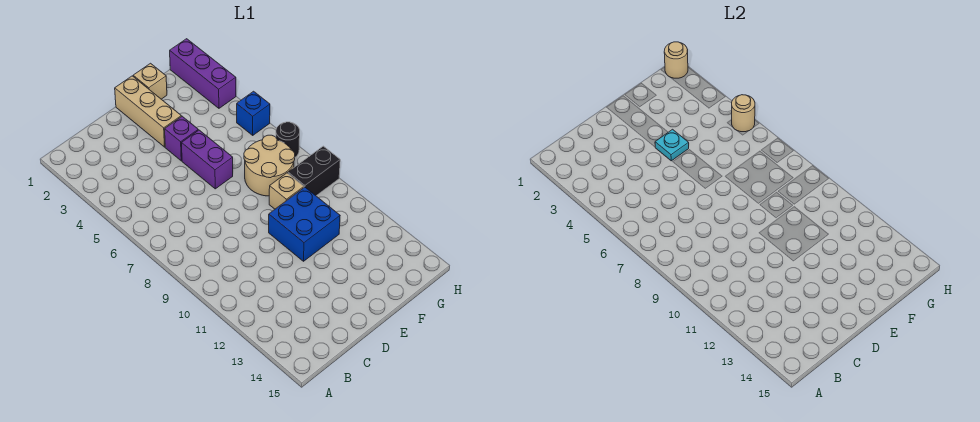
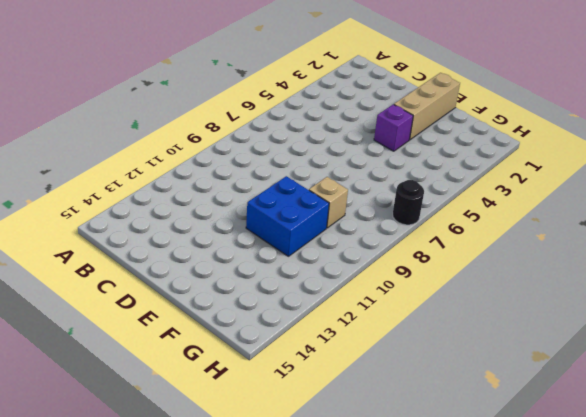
none -> purple 1x2 brick [182,130,233,189]
none -> tan 1x1 brick [133,63,167,99]
none -> tan 2x2 round brick [244,135,295,196]

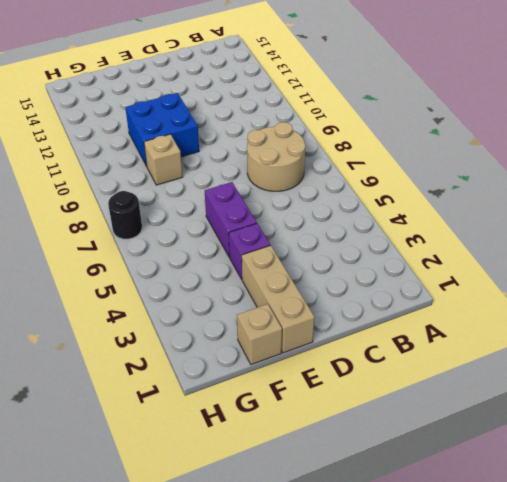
tan 2x2 round brick [247,122,306,191] -> tan 2x2 round brick moved to [244,135,295,196]
none -> black 1x2 brick [288,146,340,196]
none -> purple 1x3 brick [170,39,236,108]
none -> blue 1x1 brick [237,91,270,135]

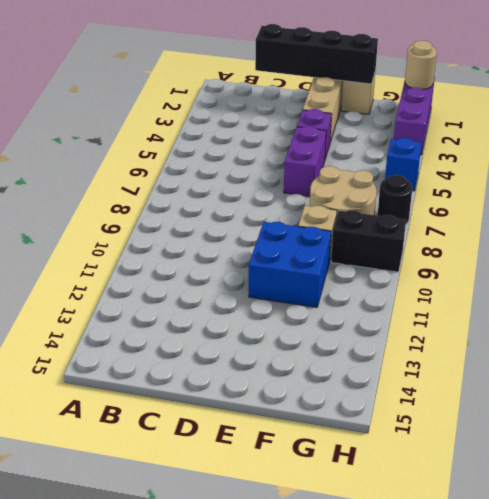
black 1x4 brick [255,24,378,84] -> none
none -> cyan 1x1 plate [655,129,689,161]
none -> tan 1x1 round brick [732,95,755,132]

